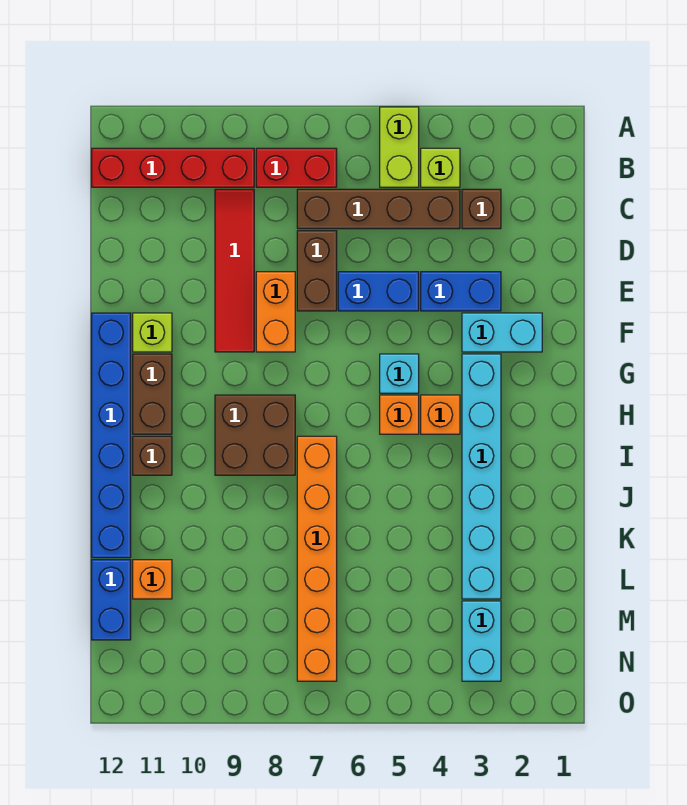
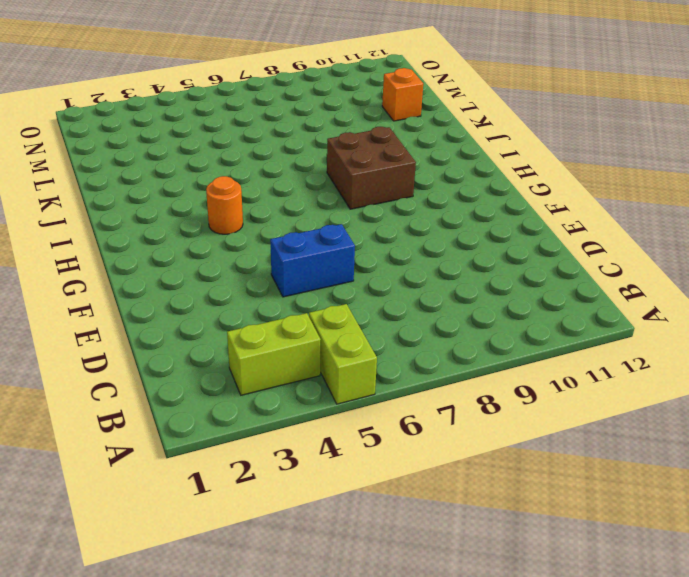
lime 1x2 brick [227,313,321,395] -> lime 1x1 brick [421,148,460,187]
orange 1x1 round brick [206,176,243,234] -> orange 1x1 brick [421,395,460,434]
none -> red 1x2 brick [256,148,337,187]
none -> red 1x4 brick [92,148,254,187]
none -> brown 1x1 brick [462,189,501,229]

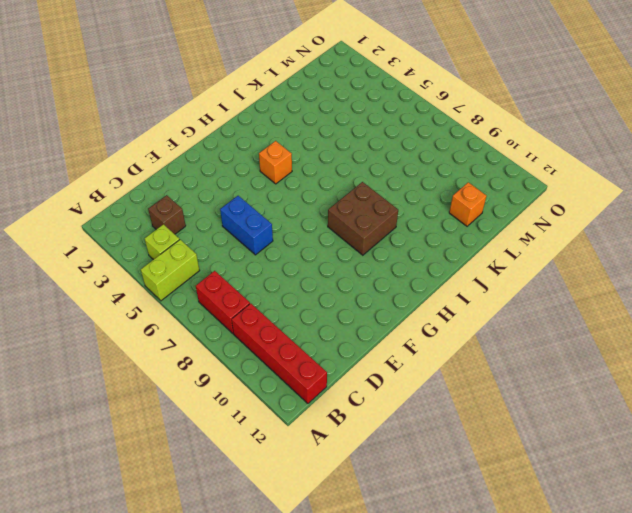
none -> brown 1x4 brick [297,189,460,229]
none -> red 1x4 tile [215,189,254,352]
none -> brown 1x2 brick [297,231,337,311]

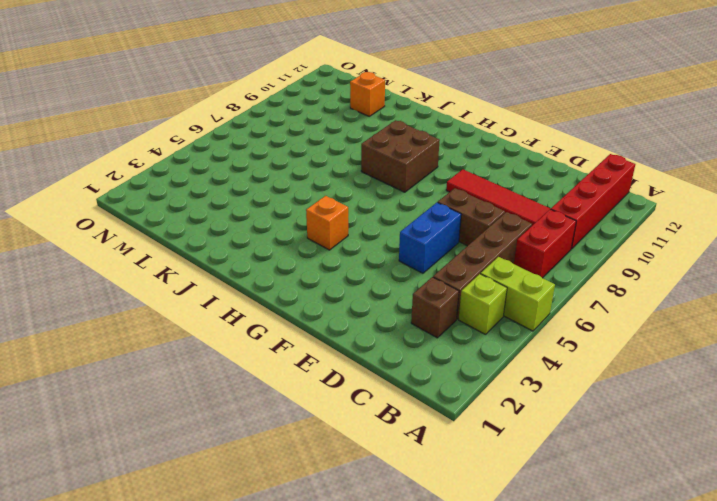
none -> blue 1x2 brick [421,272,501,311]
none -> orange 1x2 brick [256,272,295,352]
none -> cyan 1x2 brick [462,313,542,352]

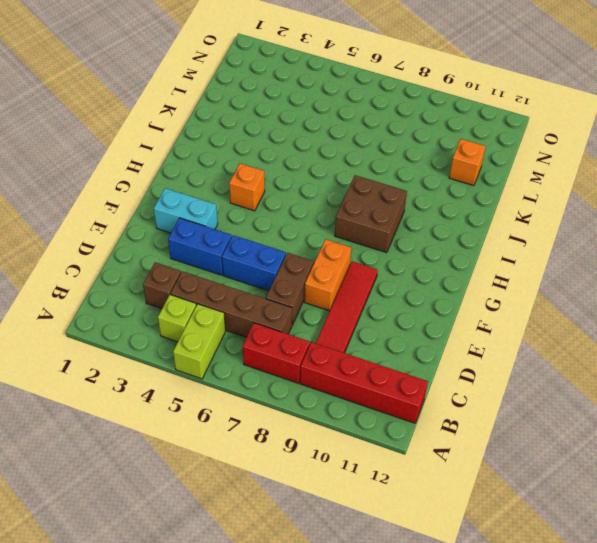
none -> lime 1x1 brick [133,313,172,352]
none -> blue 1x6 brick [92,313,131,558]
none -> cyan 1x6 brick [462,354,501,599]

